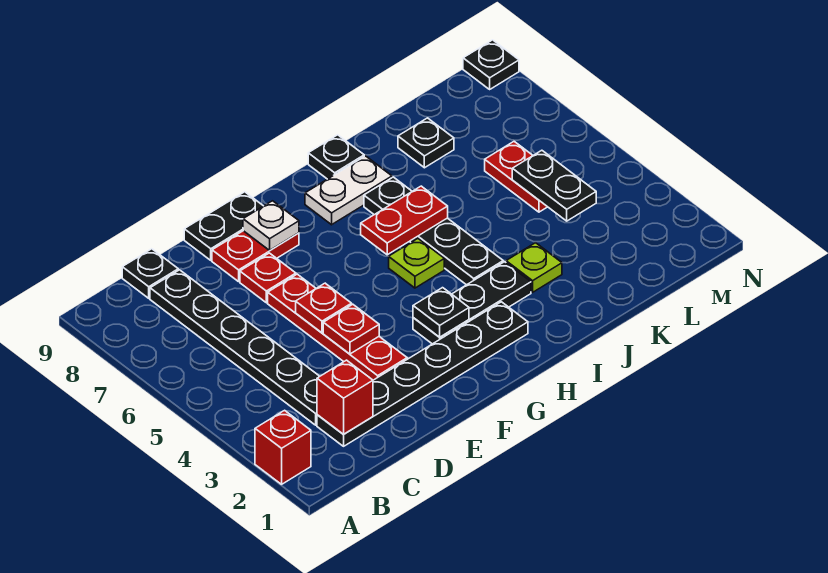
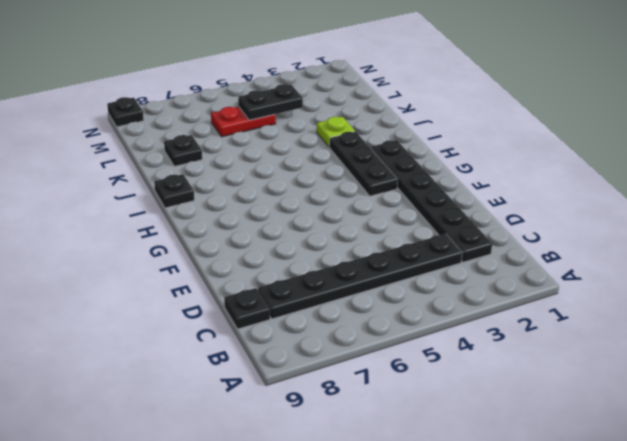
none -> red 1x1 brick [255,410,311,484]
none -> red 1x4 plate [268,274,407,380]
none -> red 1x1 plate [240,253,296,303]

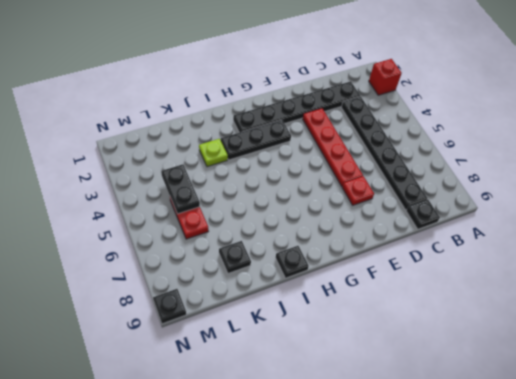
none -> red 1x2 plate [212,231,299,282]
none -> black 1x2 plate [184,192,263,260]
none -> lime 1x1 plate [389,239,444,288]

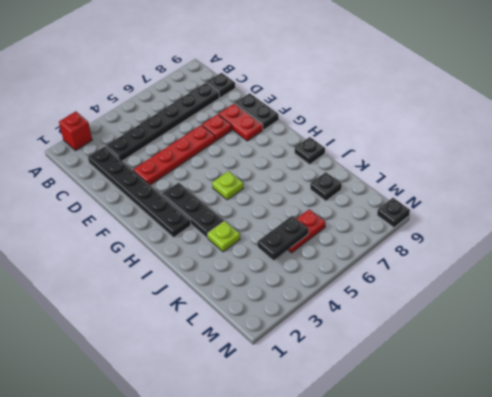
none -> white 1x2 plate [305,156,392,225]
none -> black 1x4 plate [364,177,503,285]
none -> red 1x1 brick [317,360,373,434]

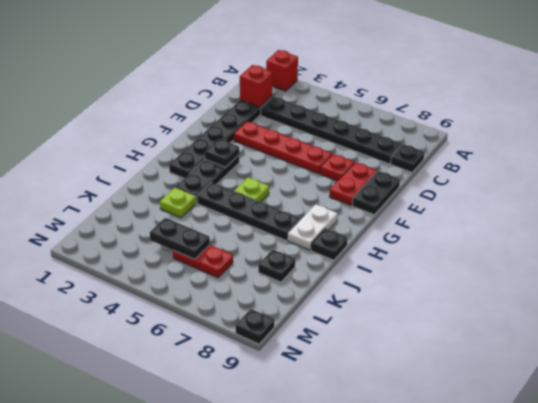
none -> red 1x1 plate [323,304,379,354]
none -> red 1x1 plate [296,283,352,333]
none -> white 1x1 plate [243,201,299,250]

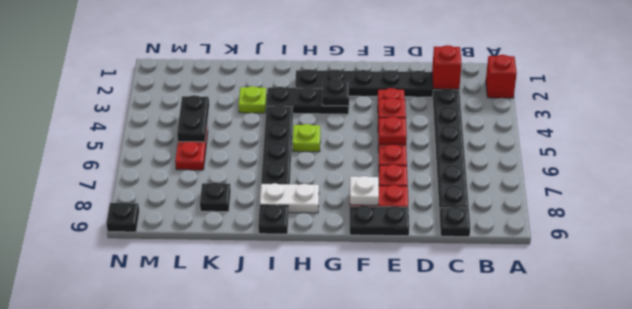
none -> red 1x2 plate [361,186,448,255]

